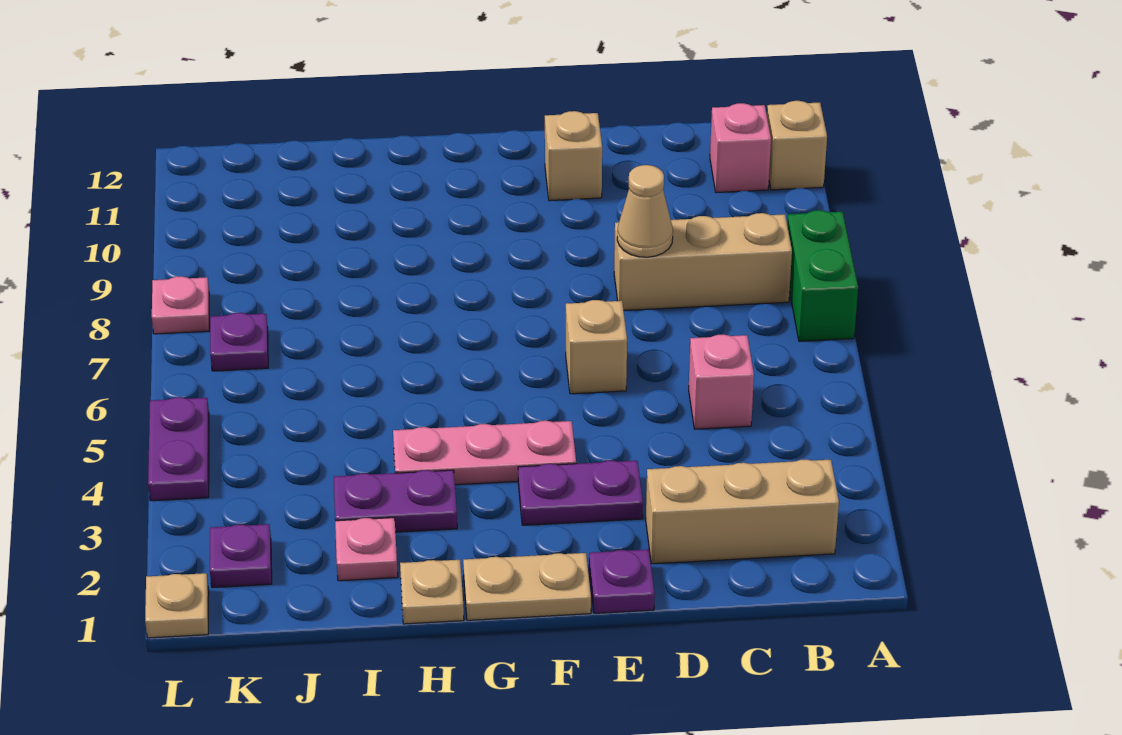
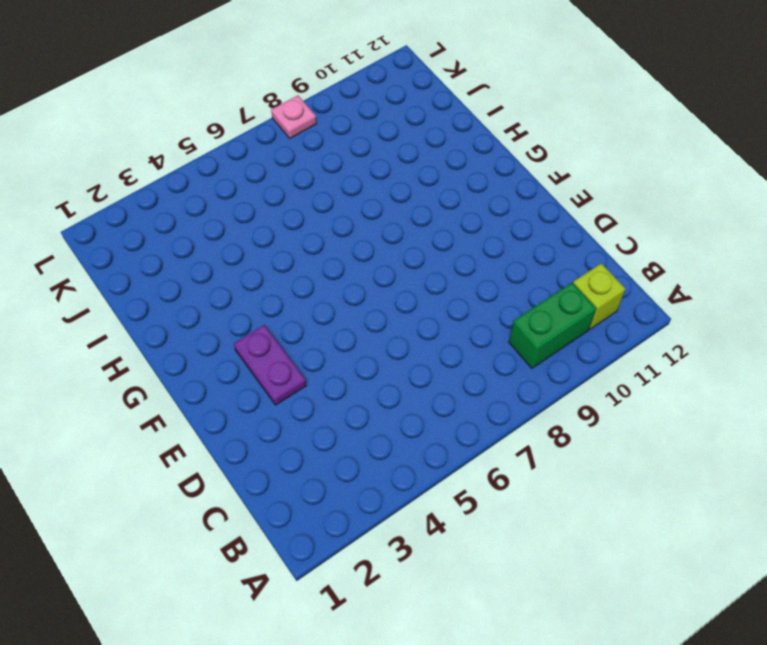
green 1x2 brick [509,282,596,368] -> green 1x2 brick moved to [787,210,858,341]
lime 1x1 brick [573,263,626,329] -> pink 1x1 brick [710,103,771,193]
none -> tan 1x1 brick [767,101,827,190]
none -> tan 1x3 brick [646,459,839,564]
none -> tan 1x3 brick [614,213,792,311]

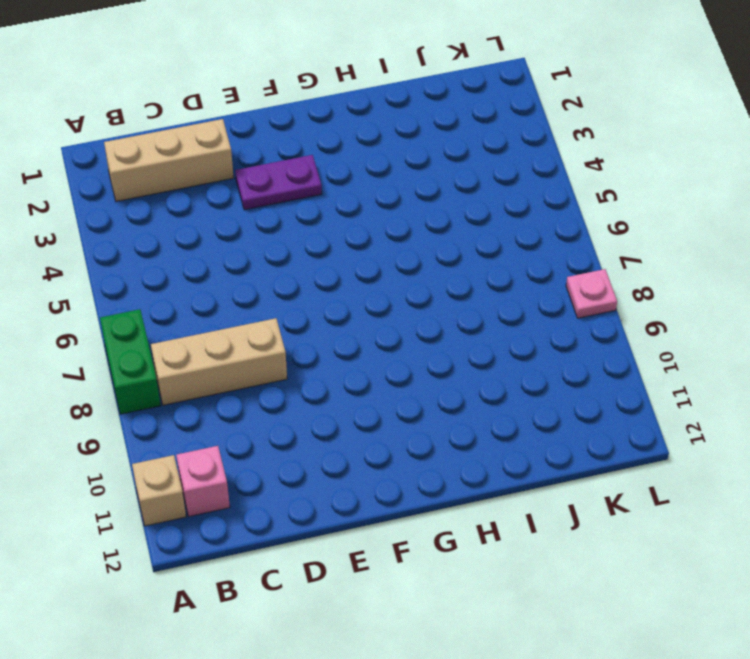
none -> pink 1x1 brick [689,334,754,429]
none -> purple 1x1 plate [589,549,655,613]
none -> tan 1x1 brick [566,300,627,394]

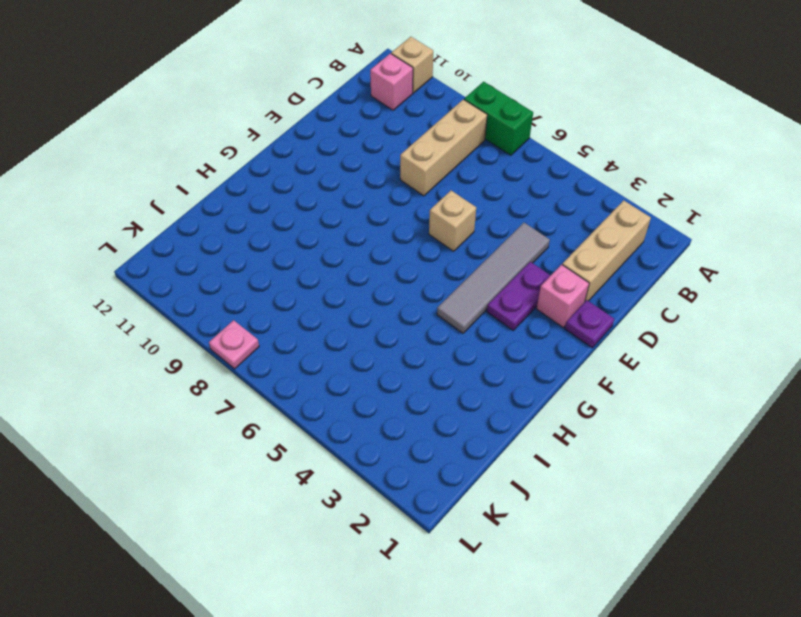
grey 1x4 tile [437,223,550,333] -> pink 1x3 plate [393,421,576,485]
pink 1x1 brick [537,265,589,327] -> pink 1x1 brick moved to [689,334,754,429]
none -> tan 1x1 brick [545,111,602,201]
none -> tan 1x2 plate [463,553,591,620]
none -> tan 1x1 plate [400,560,464,624]

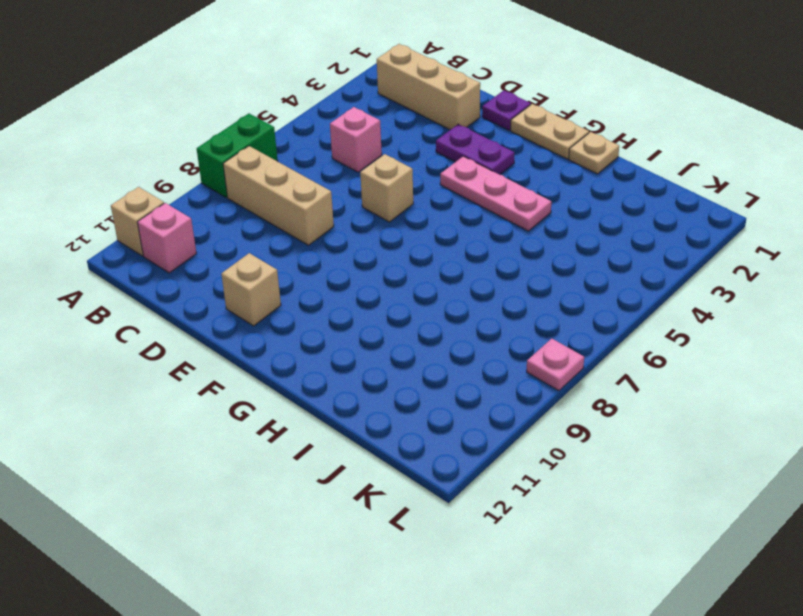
none -> purple 1x2 plate [334,470,457,532]
none -> pink 1x1 plate [335,518,398,581]
none -> purple 1x1 plate [210,524,272,588]

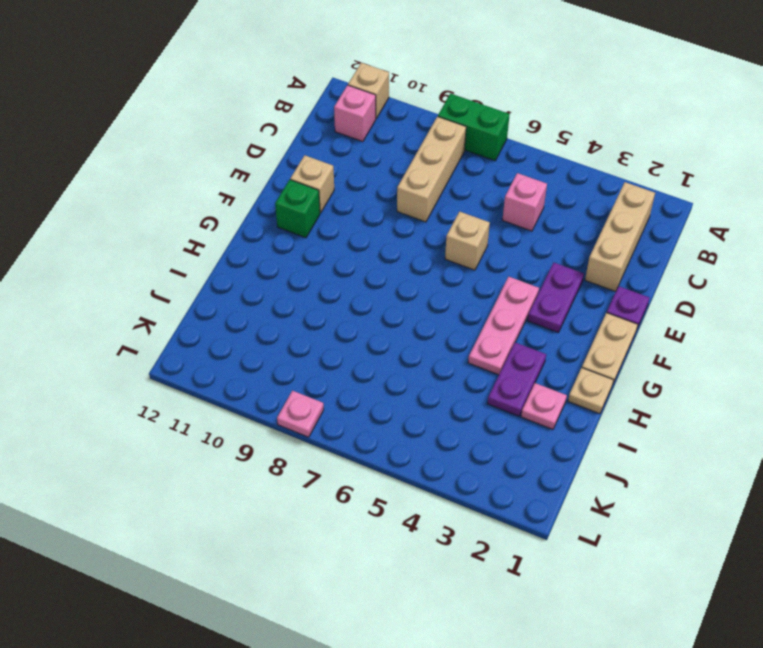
green 1x1 brick [275,180,320,238] -> none
none -> purple 1x1 plate [210,524,272,588]
none -> purple 1x1 plate [210,313,268,371]
none -> tan 1x1 plate [145,573,209,638]

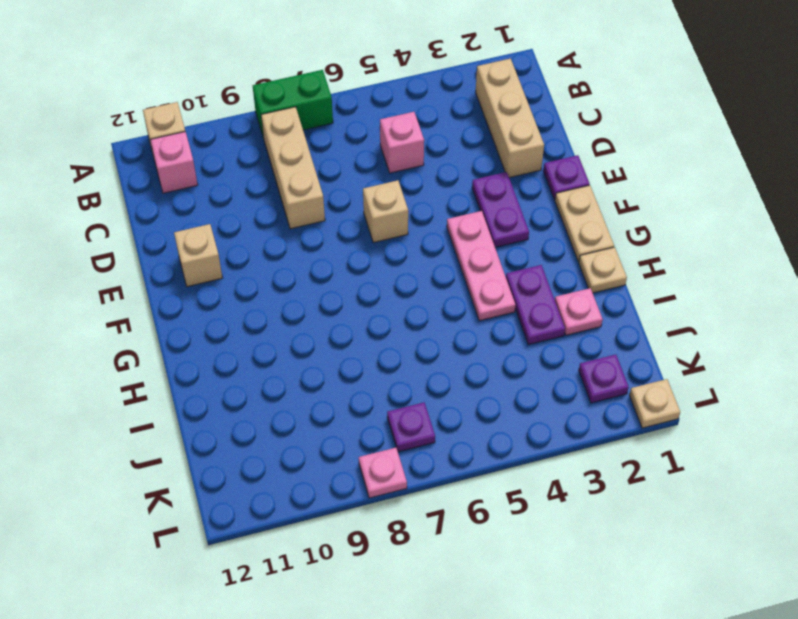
none -> purple 1x2 plate [148,397,209,501]
none -> tan 1x1 cone [617,165,673,257]

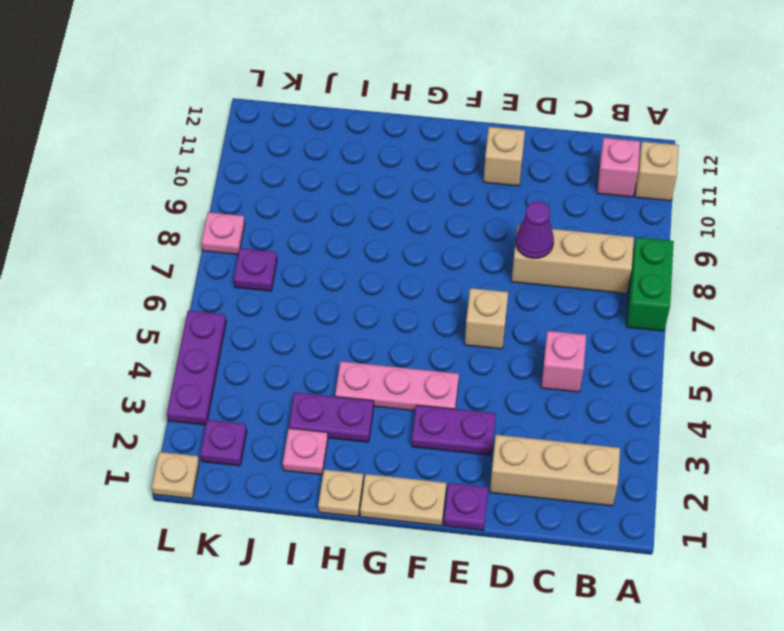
purple 1x1 cone [516,201,554,258] -> tan 1x1 cone [617,165,673,257]
purple 1x3 plate [167,311,226,425] -> purple 1x2 plate [148,397,209,501]

